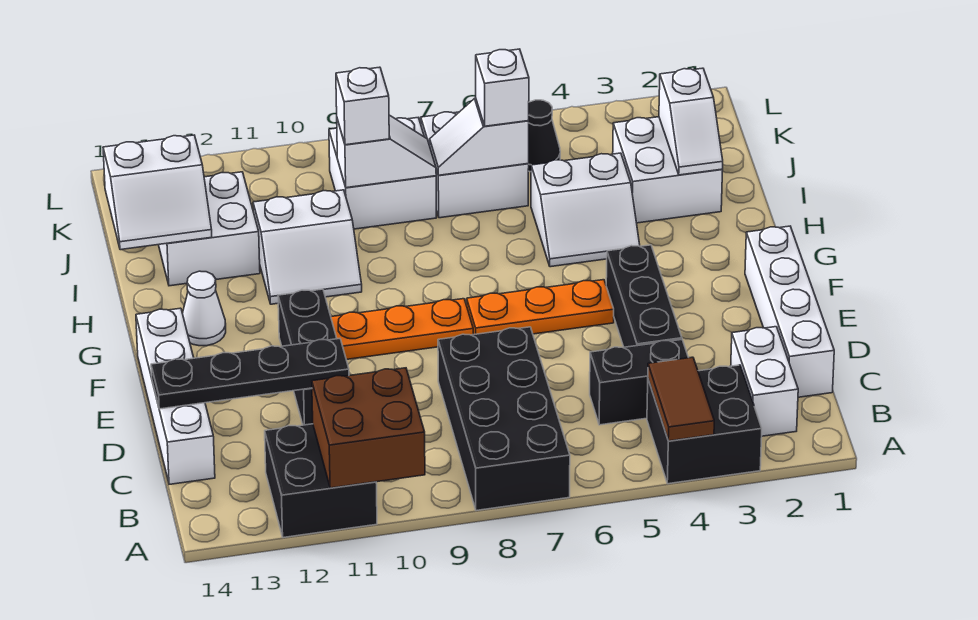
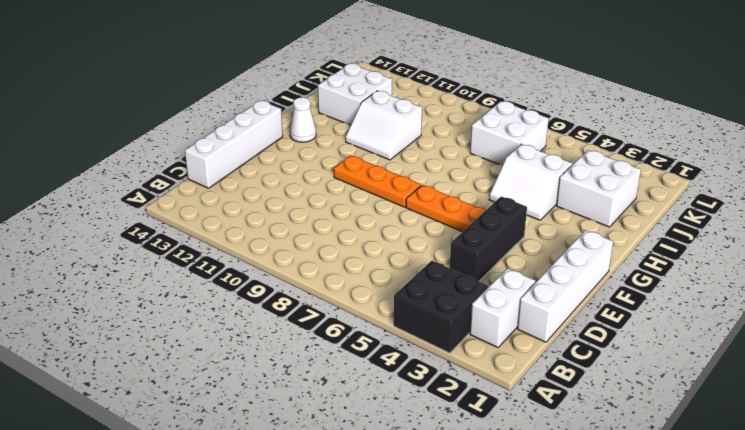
none -> black 2x4 brick [438,327,570,511]
none -> black 2x2 brick [265,424,377,538]
none -> black 1x2 brick [590,340,688,425]

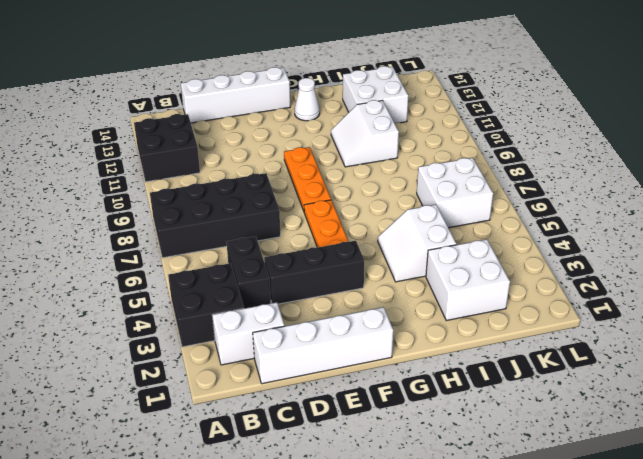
none -> black 1x3 brick [278,289,337,425]
none -> white 2x2 brick [329,118,436,229]
none -> black 1x1 cone [528,100,560,172]

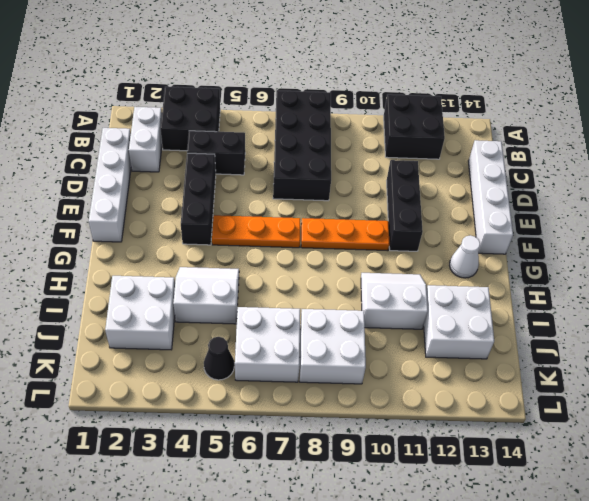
none -> brown 1x2 tile [648,357,714,441]
none -> brown 2x2 brick [312,368,425,488]
none -> black 1x4 plate [151,339,349,409]

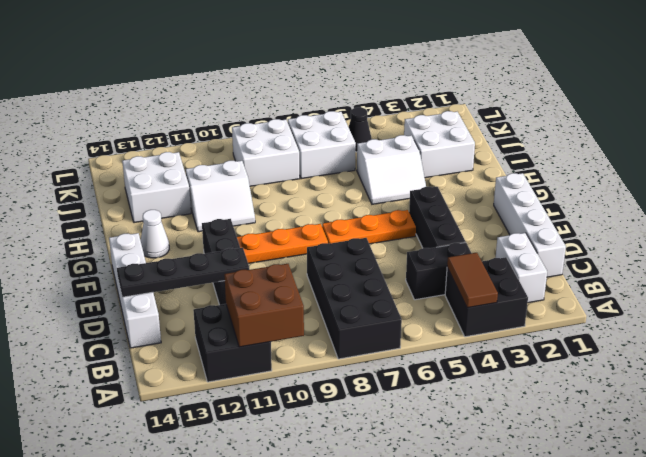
none -> white 1x2 slope [659,68,723,175]
none -> white 2x2 slope [103,135,212,250]
none -> white 1x2 slope [430,98,529,175]

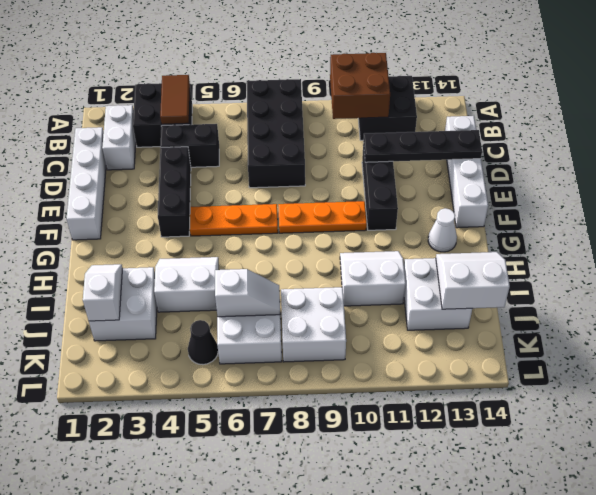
none -> white 1x2 slope [337,115,436,188]
none -> white 1x1 brick [476,49,529,126]
none -> white 1x1 brick [336,67,389,145]

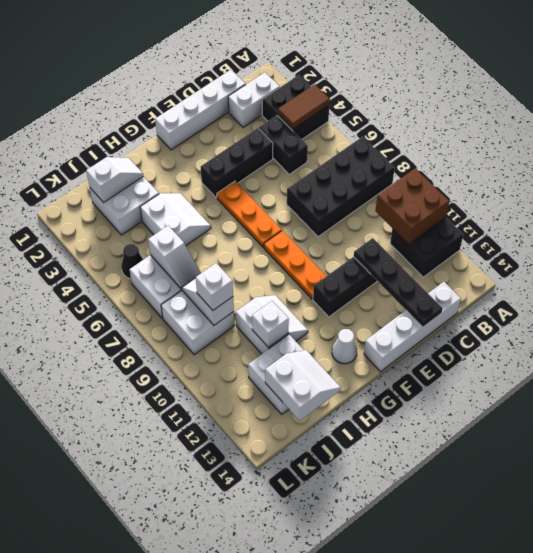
white 1x1 brick [252,301,289,348] -> white 1x1 brick moved to [476,49,529,126]

